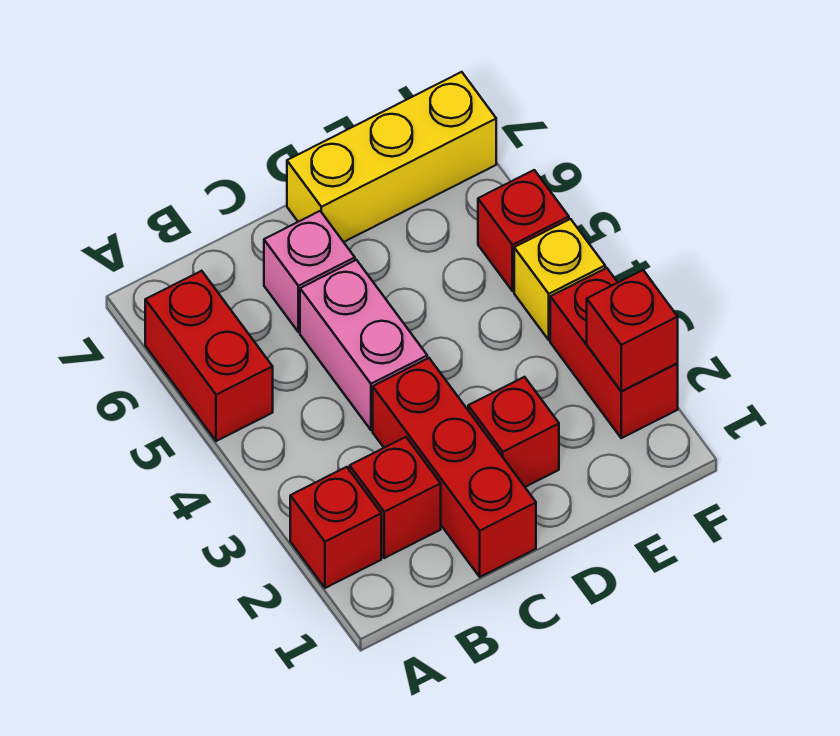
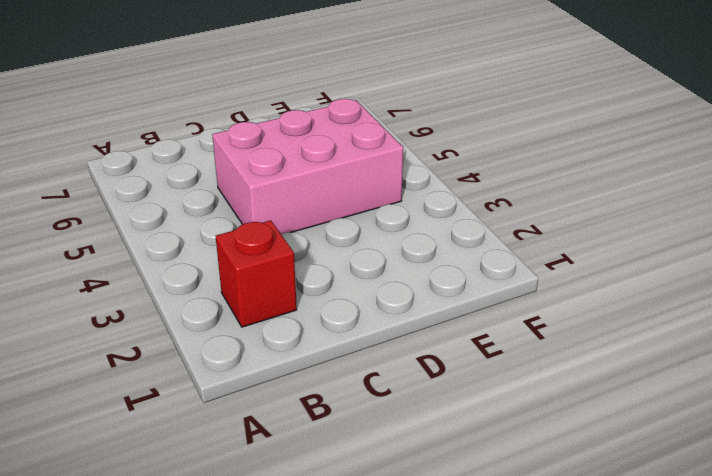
pink 2x3 brick [212,99,403,234] -> pink 1x2 brick [300,260,427,430]
none -> red 1x1 brick [290,467,381,588]
none -> red 1x2 brick [145,271,273,441]
none -> red 1x3 brick [373,358,536,577]

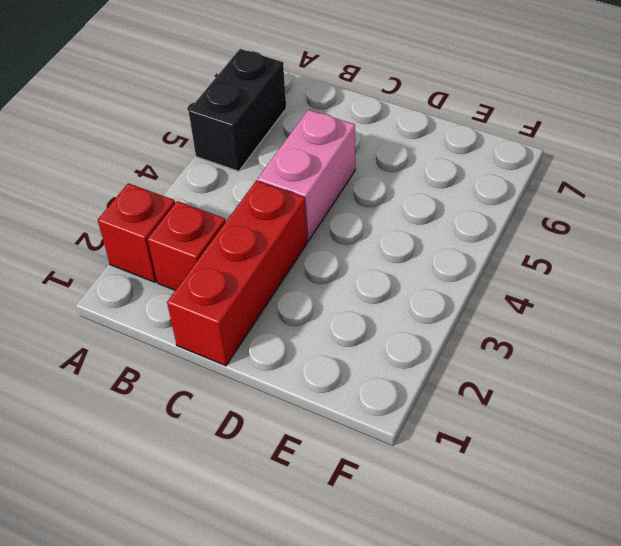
black 1x2 brick [189,49,286,171] -> red 1x2 brick [145,271,273,441]
none -> pink 1x1 brick [264,211,355,332]
none -> red 1x1 brick [468,377,559,487]
none -> yellow 1x3 brick [287,72,496,242]

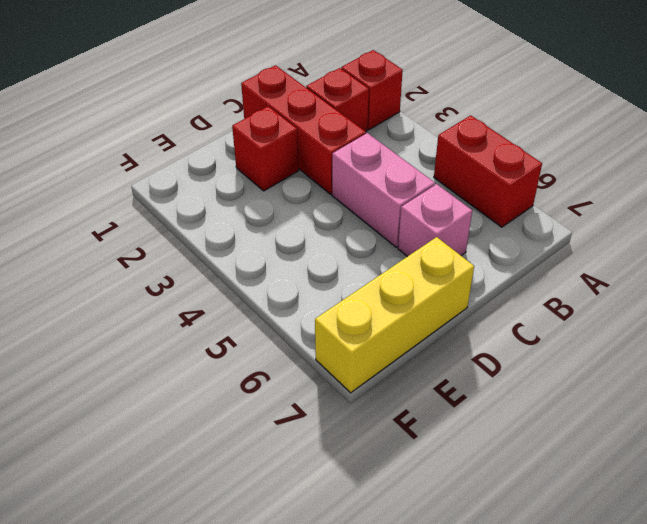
none -> red 1x2 brick [550,268,678,438]
none -> yellow 1x1 brick [514,219,605,340]
none -> red 1x1 brick [478,170,569,291]

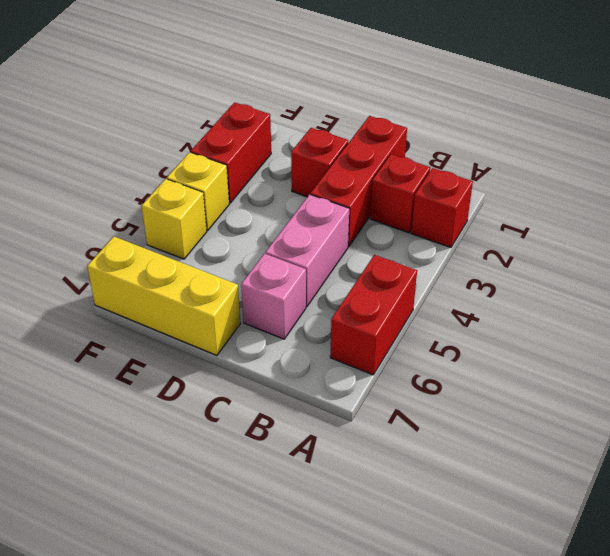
yellow 1x1 brick [142,179,207,259] -> red 1x1 brick [478,170,569,291]
none -> red 1x1 brick [587,270,678,391]

